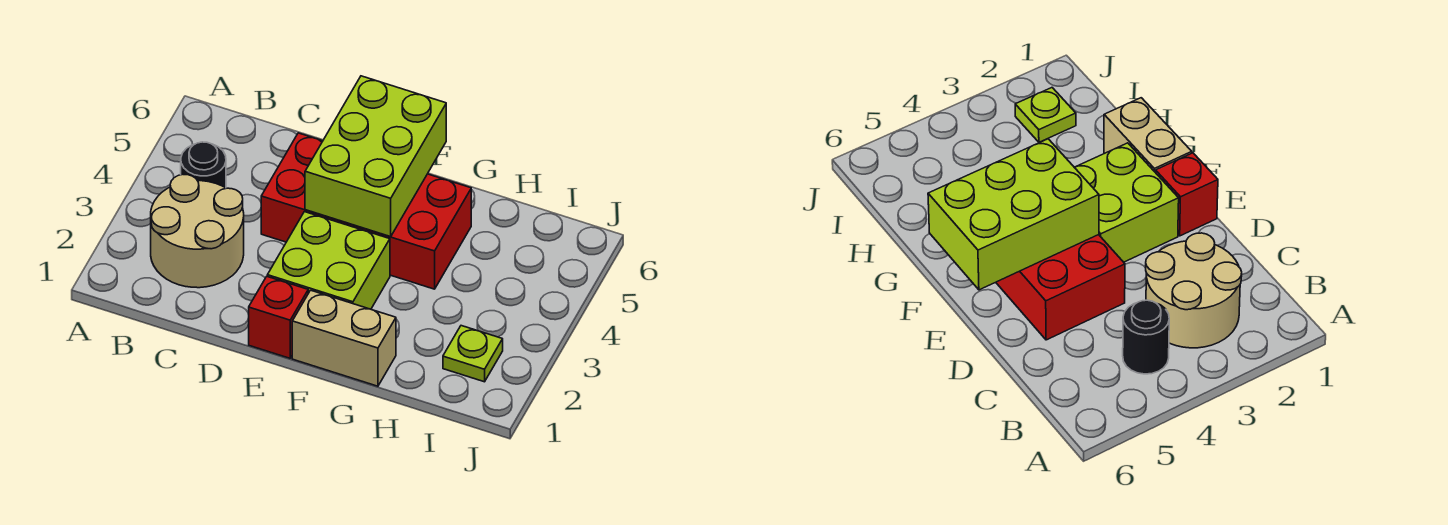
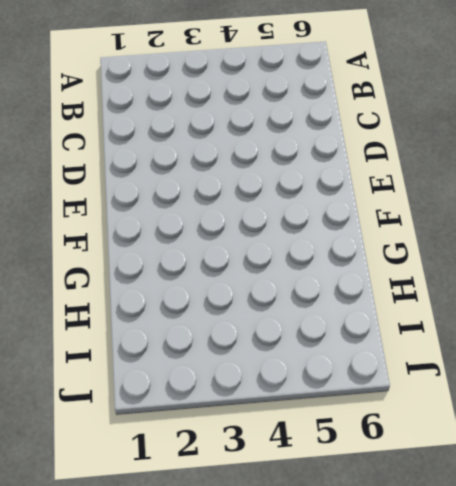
none -> tan 2x2 round brick [151,175,244,288]
none -> black 1x1 round brick [181,142,226,188]

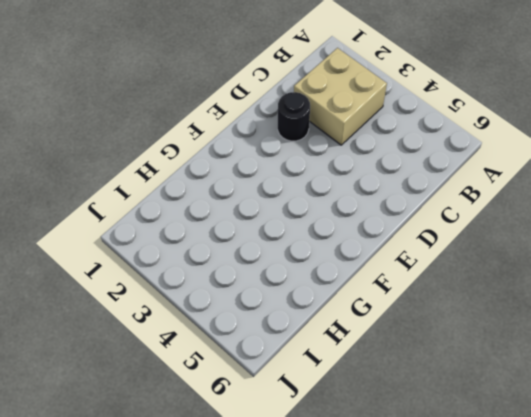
tan 2x2 brick [294,48,387,145] -> tan 2x2 round brick [151,175,244,288]
black 1x1 round brick [278,92,310,141] -> black 1x1 round brick moved to [181,142,226,188]
none -> red 2x4 brick [261,133,471,289]
none -> red 1x1 brick [249,277,308,358]

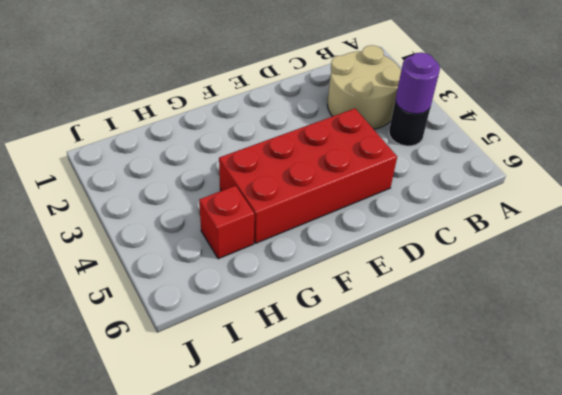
purple 1x1 round brick [395,52,440,114] -> none
red 1x1 brick [199,186,254,259] -> red 1x1 brick moved to [249,277,308,358]
none -> lime 2x2 brick [267,212,390,309]
none -> tan 1x2 brick [292,290,396,386]

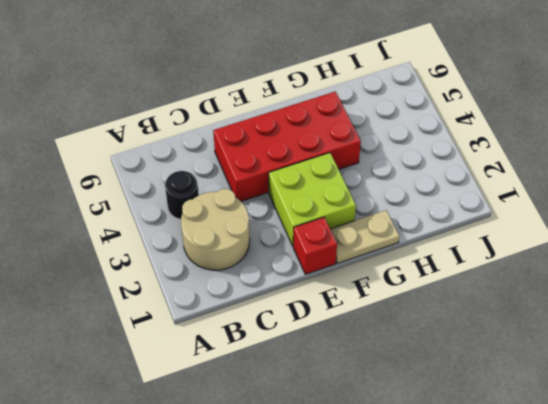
tan 1x2 plate [330,210,399,263] -> tan 1x2 brick [292,290,396,386]
none -> lime 1x1 plate [443,326,503,382]
none -> lime 2x3 brick [305,76,446,237]

